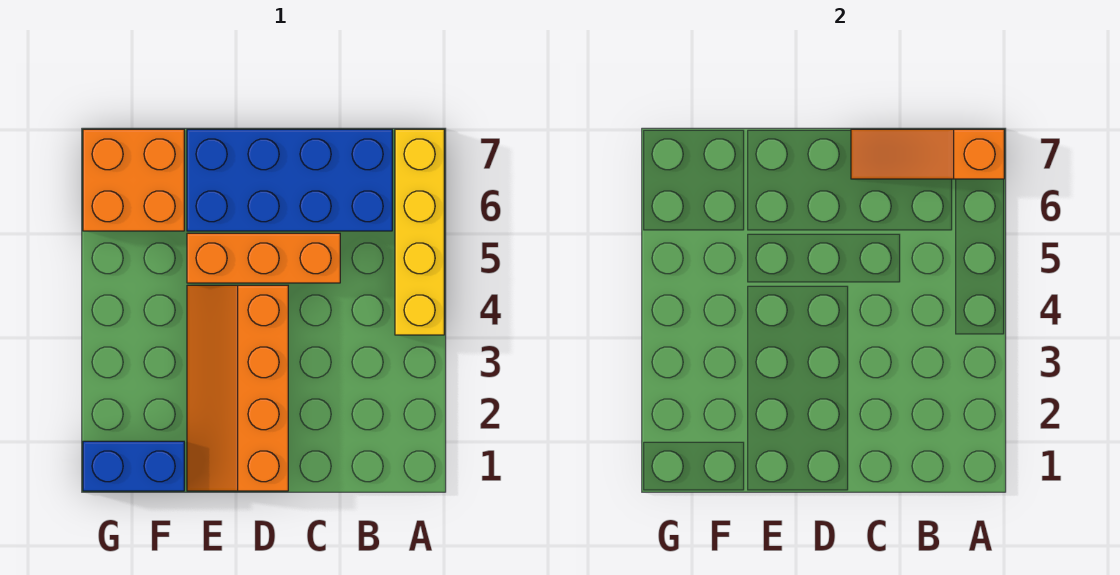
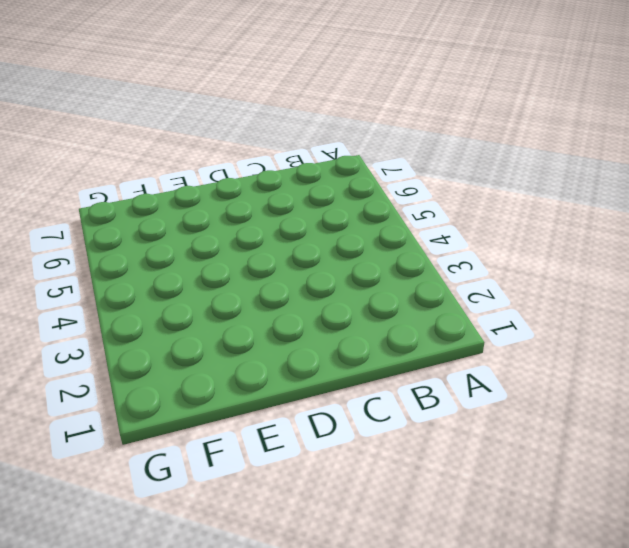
none -> yellow 1x4 brick [395,129,444,335]
none -> blue 2x4 brick [187,129,392,231]

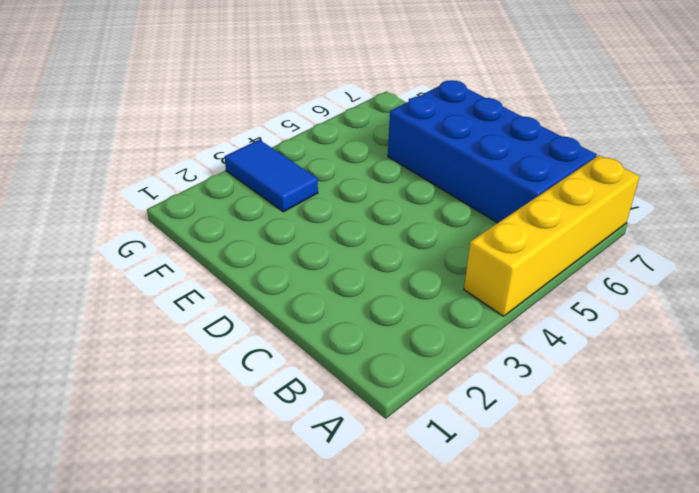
blue 1x2 tile [225,140,318,212] -> none
none -> orange 1x3 brick [187,233,340,283]
none -> orange 2x4 slope [187,285,288,491]

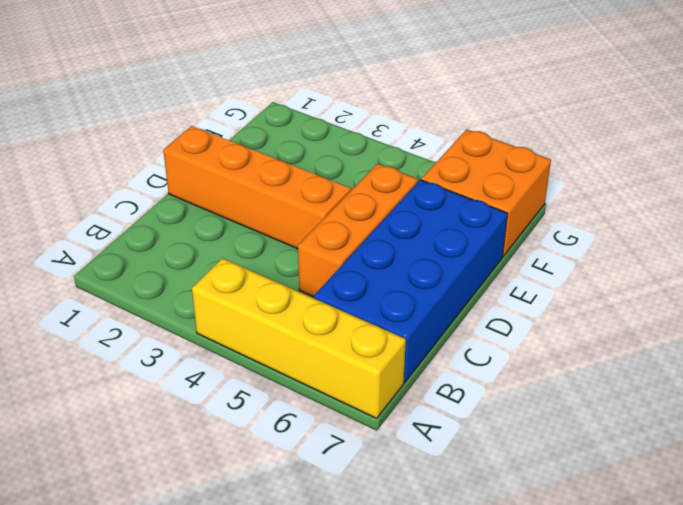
none -> blue 1x2 brick [83,441,184,491]
none -> orange 1x3 slope [851,129,1004,179]

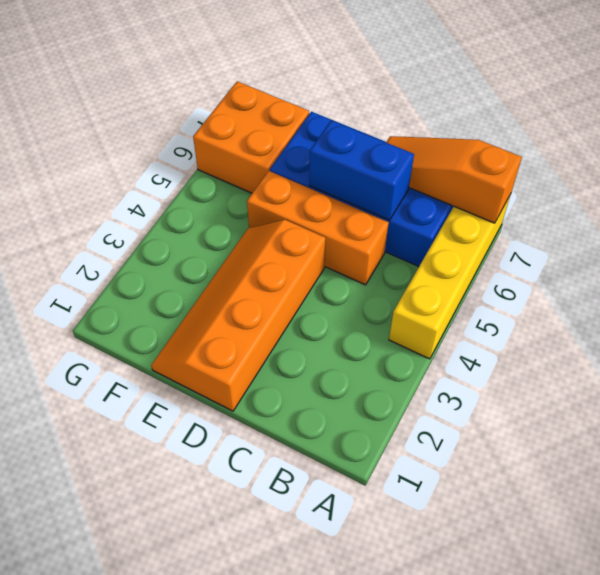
blue 1x2 brick [309,120,414,220] -> blue 1x2 brick moved to [83,441,184,491]

